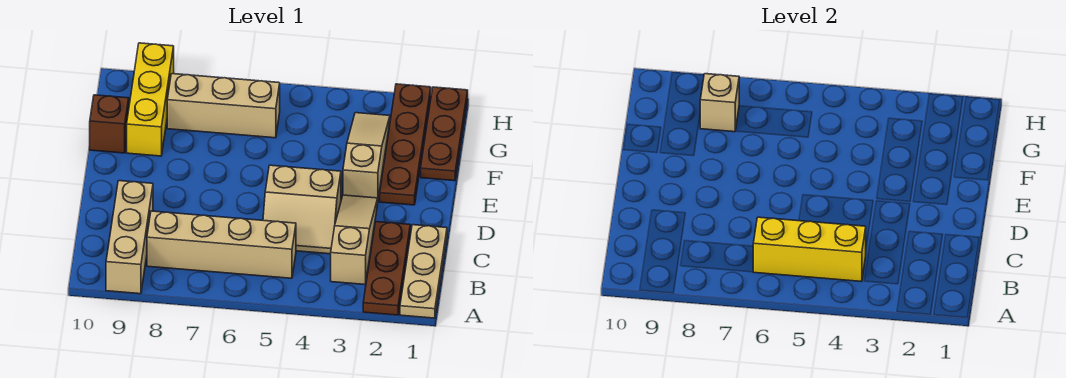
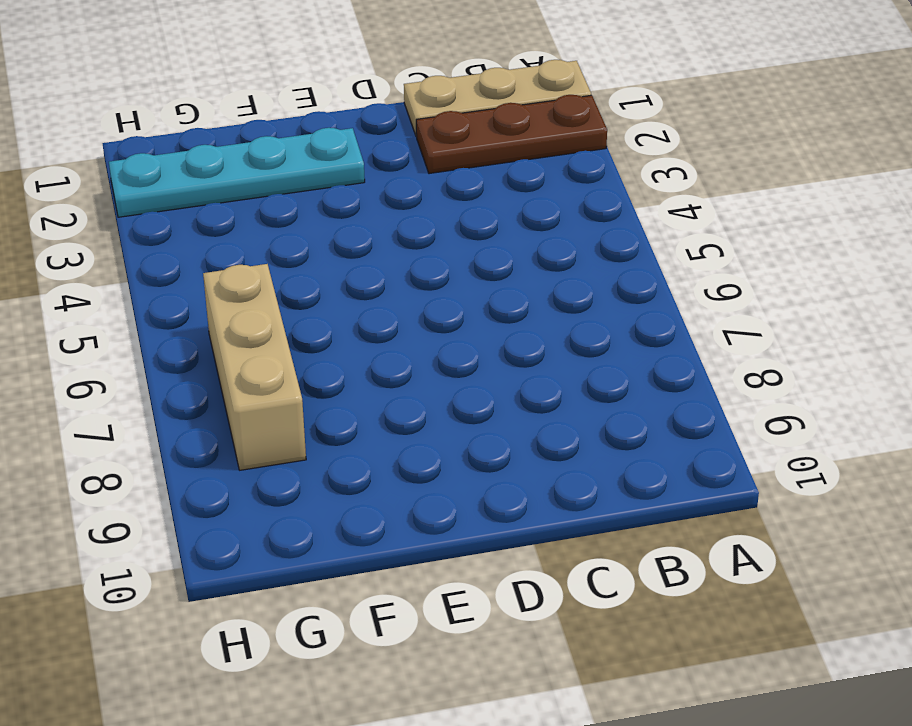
cyan 1x4 plate [109,128,365,217] -> brown 1x4 plate [380,84,431,205]
none -> tan 1x3 brick [106,181,153,294]
none -> tan 1x3 slope [331,195,378,285]
none -> tan 1x4 brick [147,211,296,278]

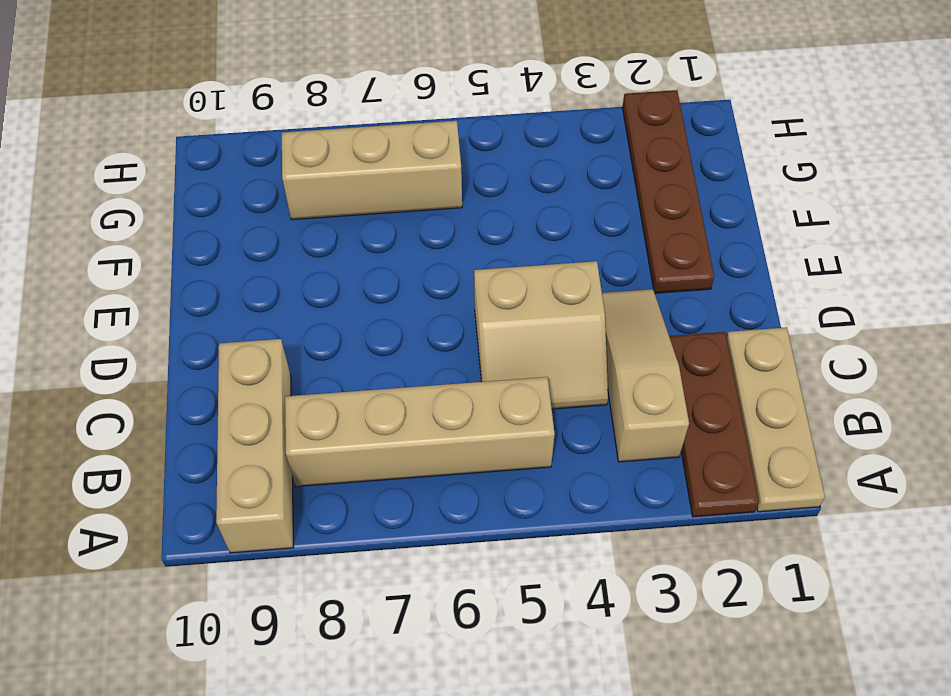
none -> tan 1x3 slope [343,113,390,198]
none -> brown 1x3 plate [421,87,468,181]
none -> yellow 1x3 brick [127,43,174,156]

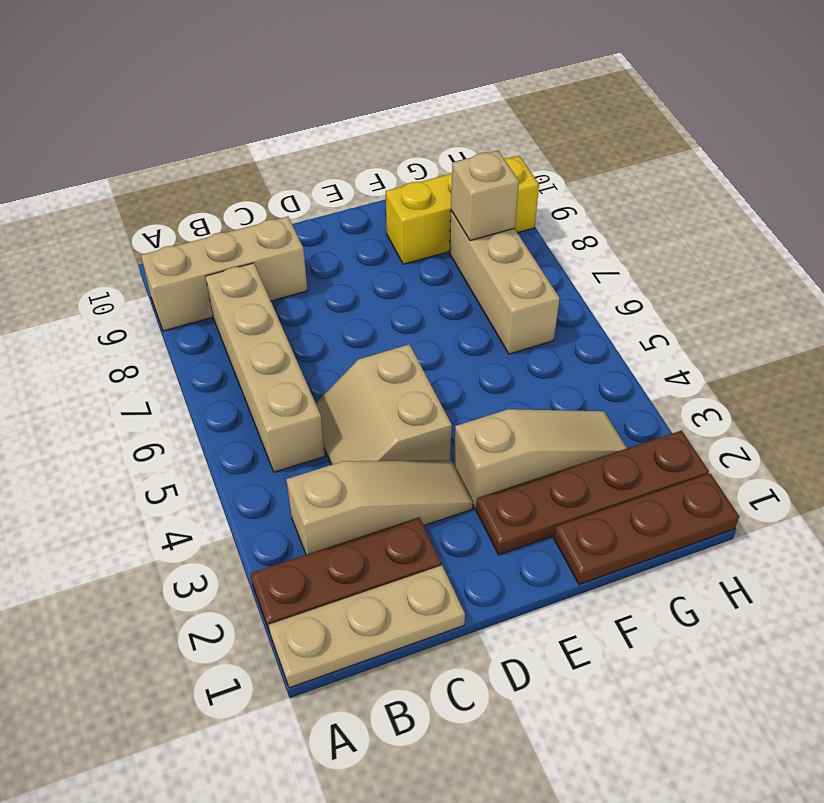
none -> brown 1x1 brick [90,95,129,153]
none -> yellow 1x3 brick [753,217,866,282]

